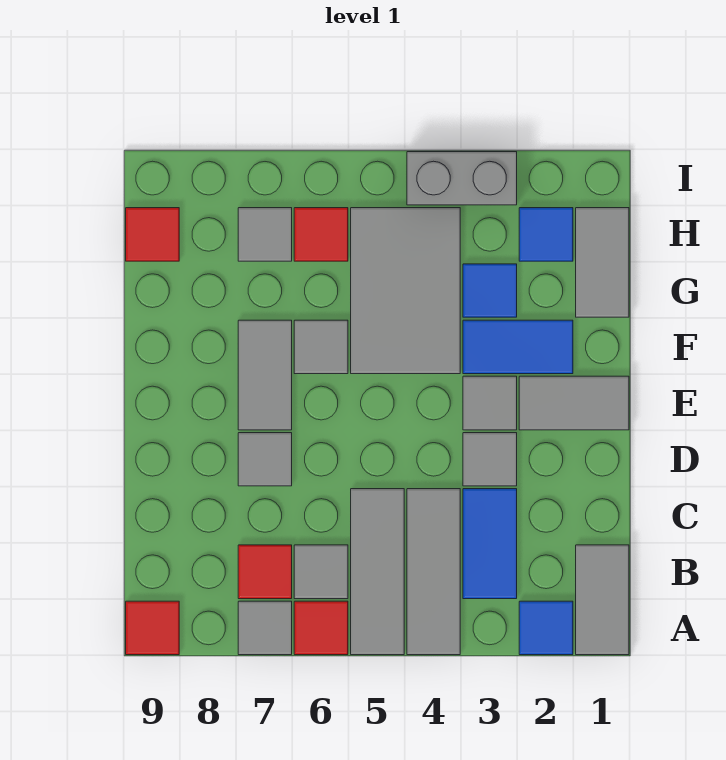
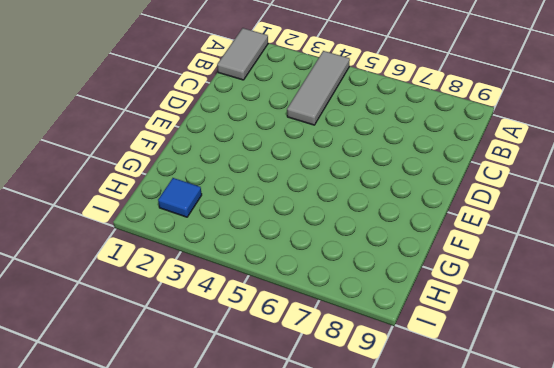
none -> blue 1x1 tile [519,601,573,655]
none -> grey 1x3 tile [351,489,404,655]
none -> red 1x1 tile [294,601,348,655]

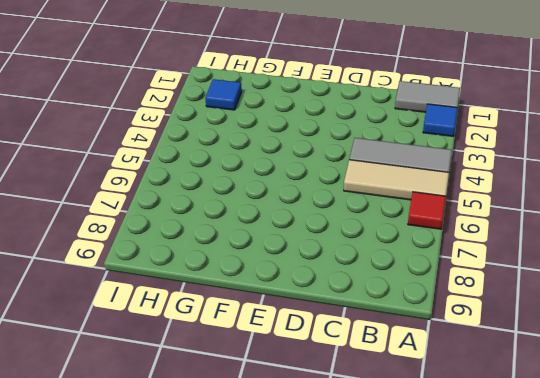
tan 1x3 tile [344,160,449,200] -> grey 1x3 tile [351,489,404,655]
none -> grey 1x1 tile [238,601,292,655]
none -> red 1x1 tile [126,601,179,655]
none -> blue 1x2 tile [463,489,517,599]

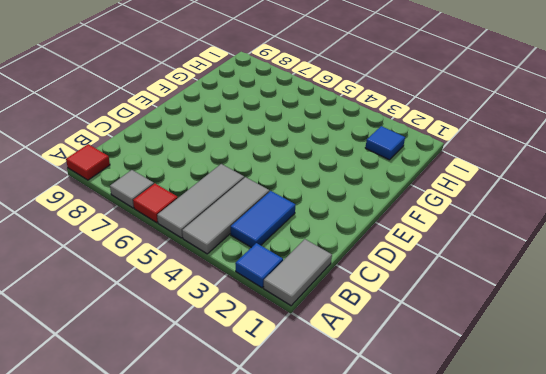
none -> grey 1x1 tile [294,545,348,599]
none -> red 1x1 tile [238,545,292,599]
none -> grey 1x1 tile [463,433,517,486]

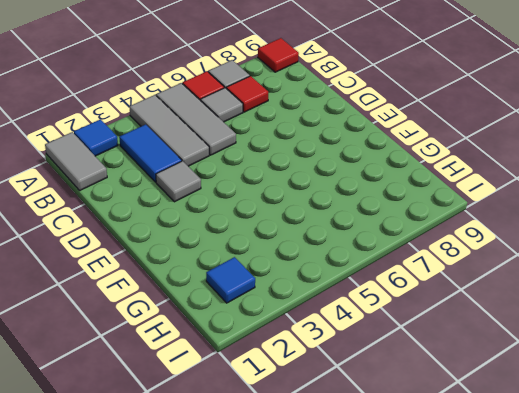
none -> grey 1x1 tile [238,433,292,486]
none -> grey 1x2 tile [519,376,629,430]
none -> grey 1x1 tile [463,376,517,430]

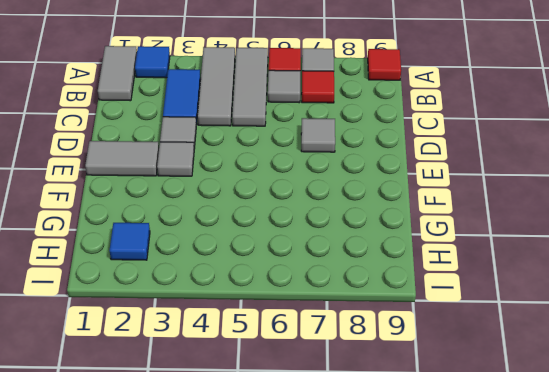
none -> grey 1x2 tile [238,320,292,430]
none -> blue 1x2 tile [463,320,573,374]
none -> grey 2x3 tile [351,208,460,374]

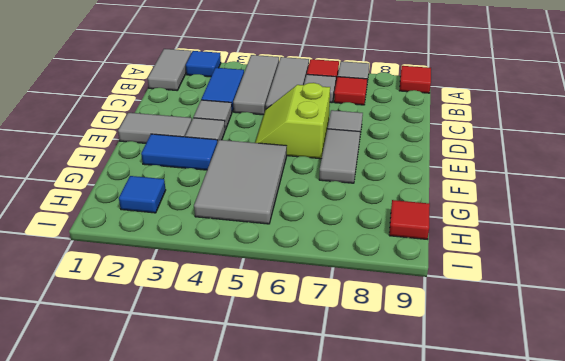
lime 2x2 slope [255,83,330,159] -> none
none -> grey 1x1 tile [294,320,348,374]
none -> grey 1x2 tile [576,208,629,317]
none -> blue 1x1 tile [463,264,517,317]

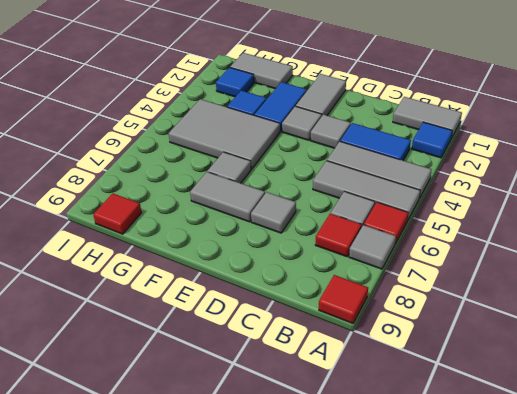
none -> red 1x1 tile [294,208,348,261]
none -> grey 1x1 tile [238,208,292,261]
none -> grey 1x2 brick [407,152,517,205]

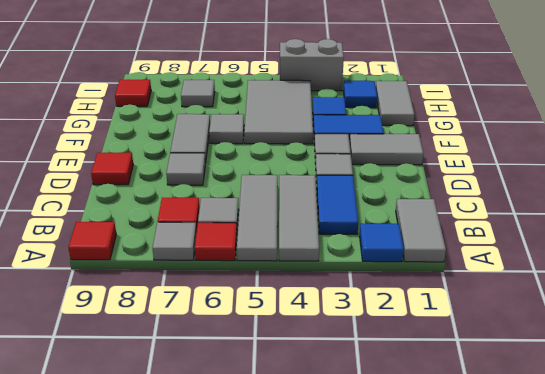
red 1x1 tile [91,153,133,185] -> red 1x1 tile moved to [294,208,348,261]

